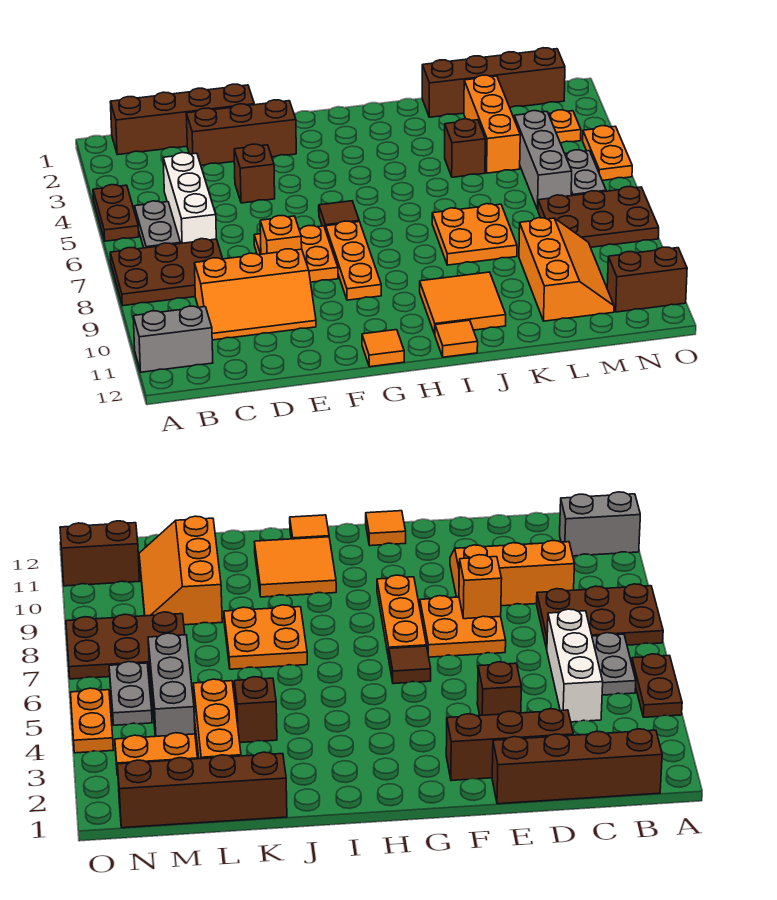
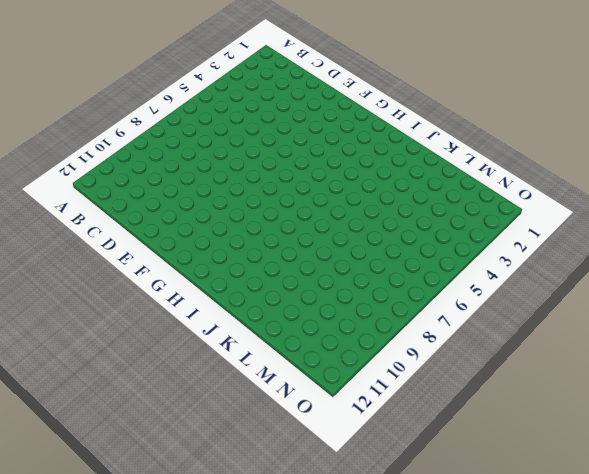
none -> brown 1x2 plate [93,185,139,241]
none -> brown 2x3 plate [110,239,223,306]
none -> grey 1x2 brick [133,306,213,372]

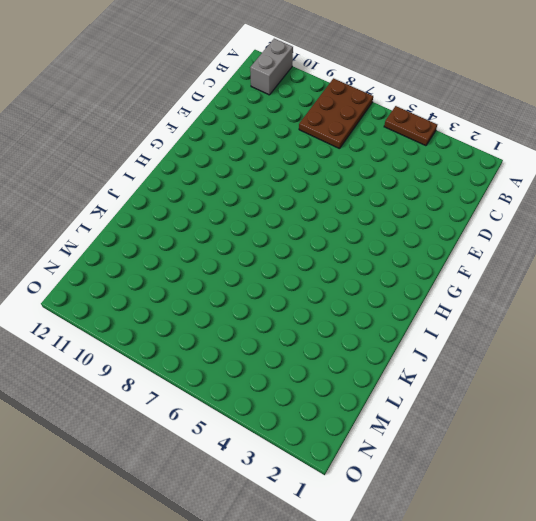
none -> brown 1x4 brick [110,84,254,155]
none -> grey 1x2 plate [135,201,180,248]
none -> white 1x3 brick [163,153,216,244]

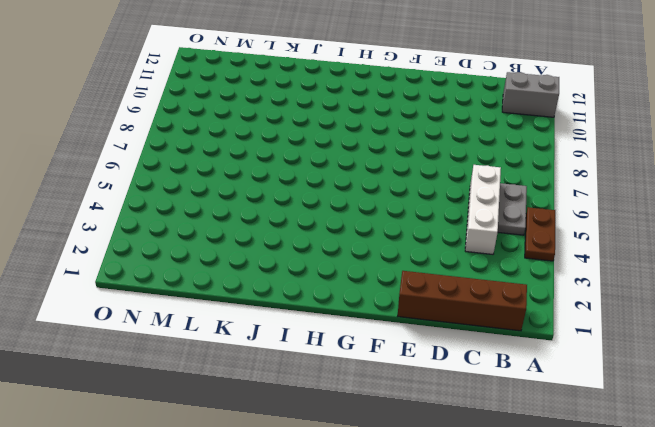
none -> brown 2x3 plate [110,239,223,306]
none -> orange 2x3 slope [194,249,316,340]
none -> brown 1x3 brick [186,100,296,165]

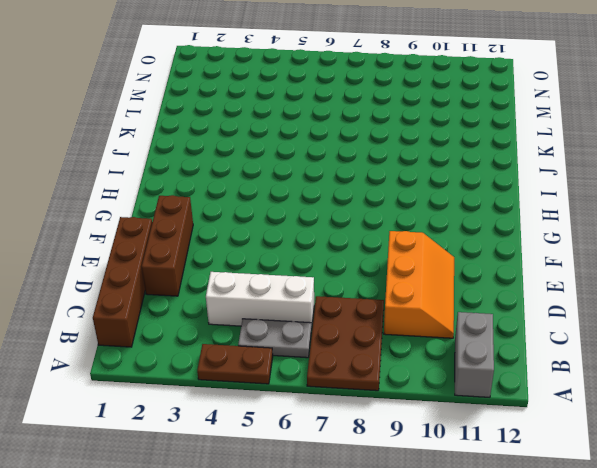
none -> brown 1x1 brick [234,144,275,203]
none -> orange 2x2 plate [254,226,338,282]
none -> brown 1x1 tile [319,201,359,230]

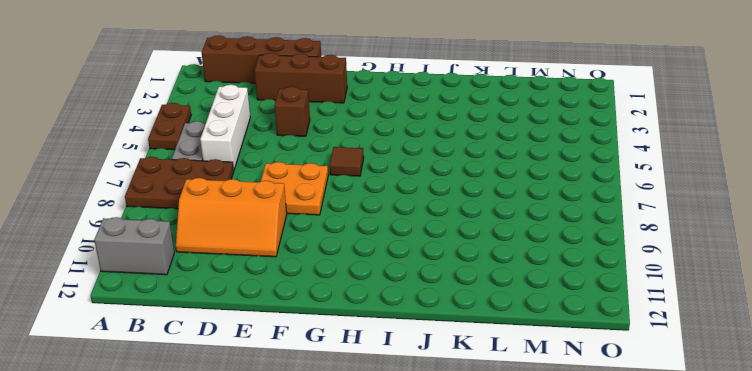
none -> orange 1x3 plate [326,221,381,300]
none -> orange 1x1 tile [362,330,404,367]
none -> orange 2x2 tile [420,272,506,334]

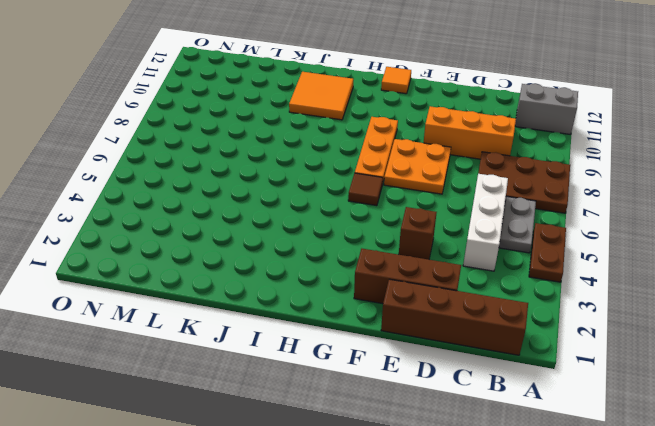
none -> orange 1x1 tile [435,320,478,357]
none -> orange 2x2 plate [432,204,517,265]
none -> brown 1x4 brick [422,48,565,117]

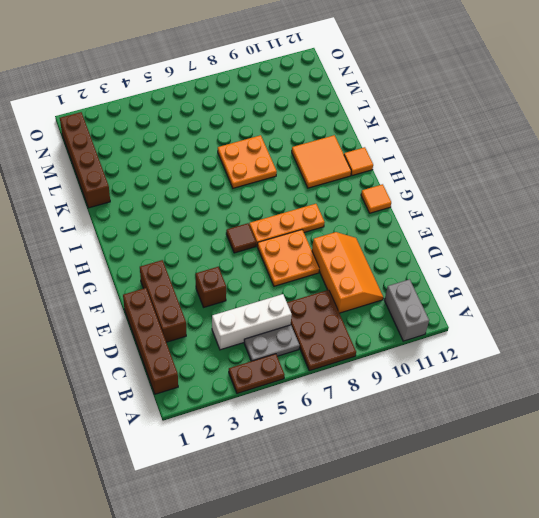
none -> brown 1x1 brick [445,119,485,177]
none -> orange 1x3 brick [464,75,520,173]
none -> orange 2x3 slope [519,218,614,321]

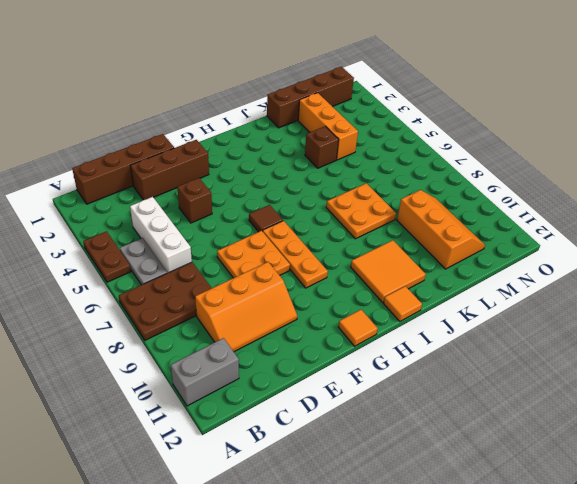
none -> orange 1x2 plate [549,110,581,143]
none -> grey 1x3 brick [514,111,572,210]
none -> brown 2x3 plate [538,187,659,247]

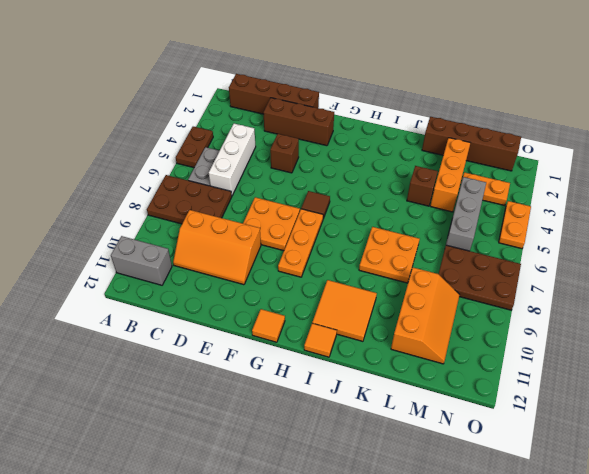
none -> grey 1x2 plate [565,150,606,196]
none -> brown 1x2 brick [607,247,687,312]
none -> orange 1x1 brick [260,216,302,254]

